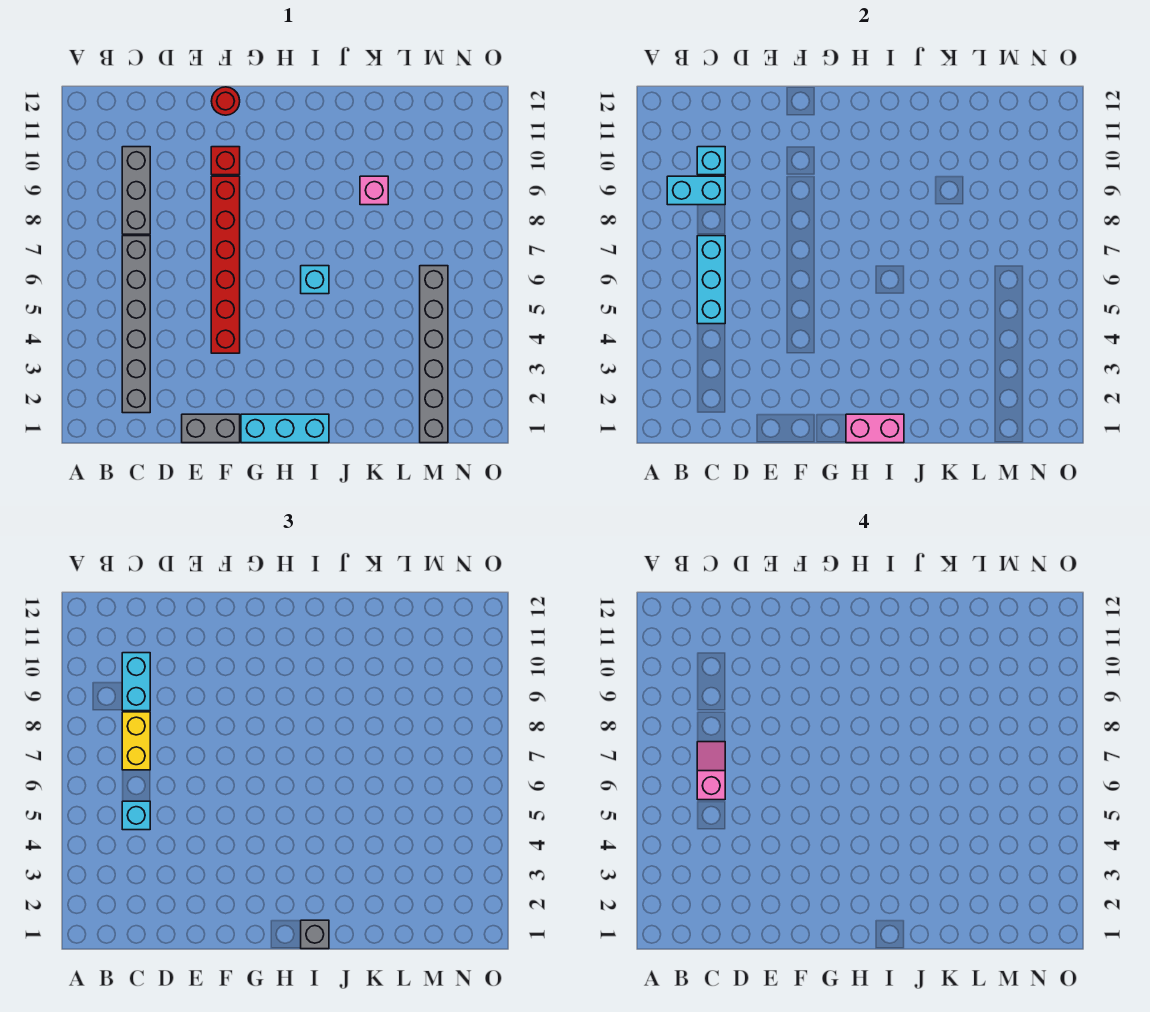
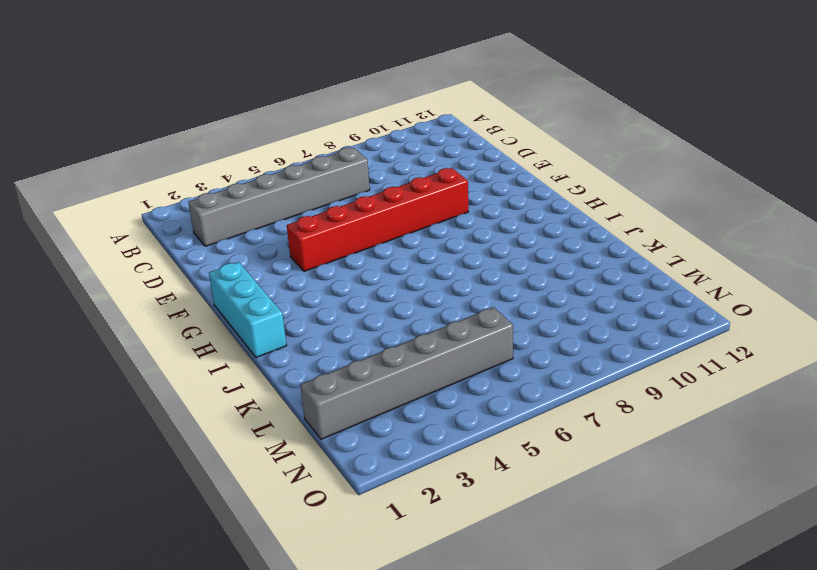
none -> grey 1x3 brick [122,147,150,234]
none -> grey 1x2 brick [182,414,240,443]
none -> red 1x1 brick [211,147,240,175]

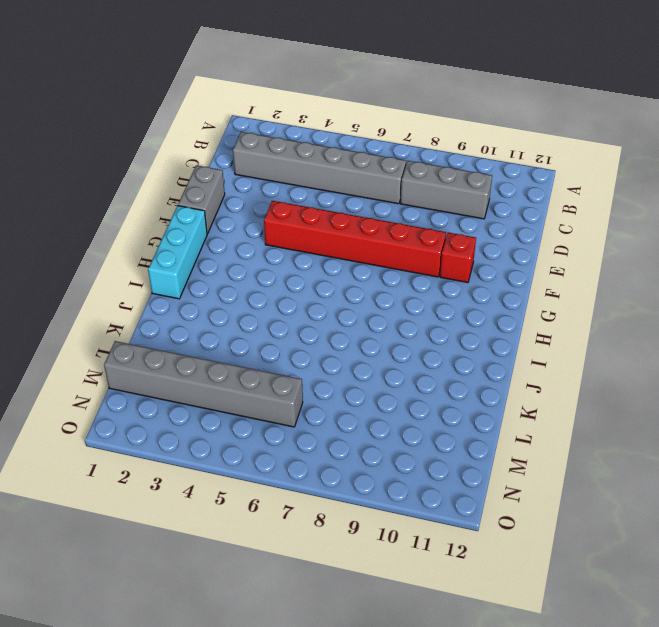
none -> red 1x1 round brick [211,87,240,115]
none -> cyan 1x1 brick [301,266,329,294]
none -> pink 1x1 brick [360,176,388,205]

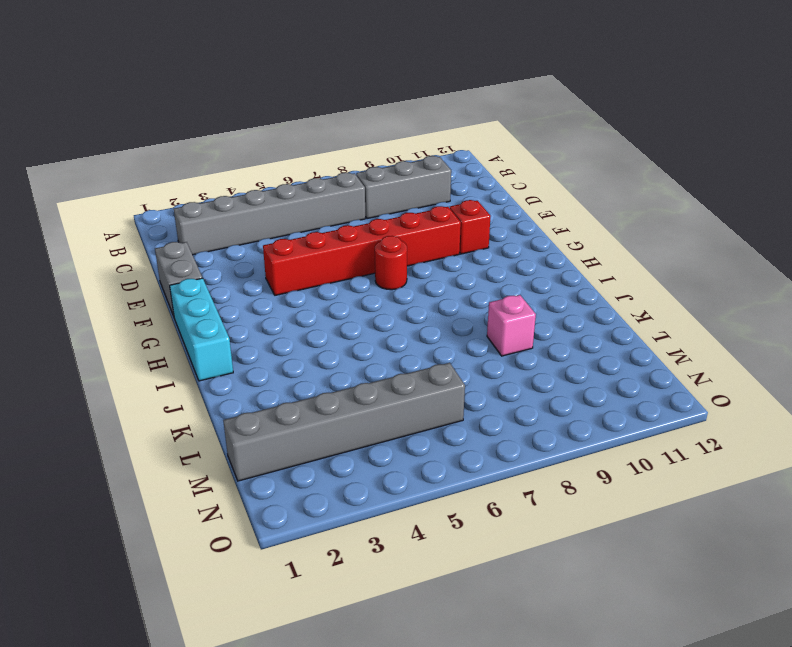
red 1x1 round brick [375,236,407,290] -> red 1x1 round brick moved to [211,87,240,115]
none -> cyan 1x1 brick [301,266,329,294]
none -> cyan 1x2 brick [667,176,725,205]
none -> cyan 1x3 brick [697,236,725,324]

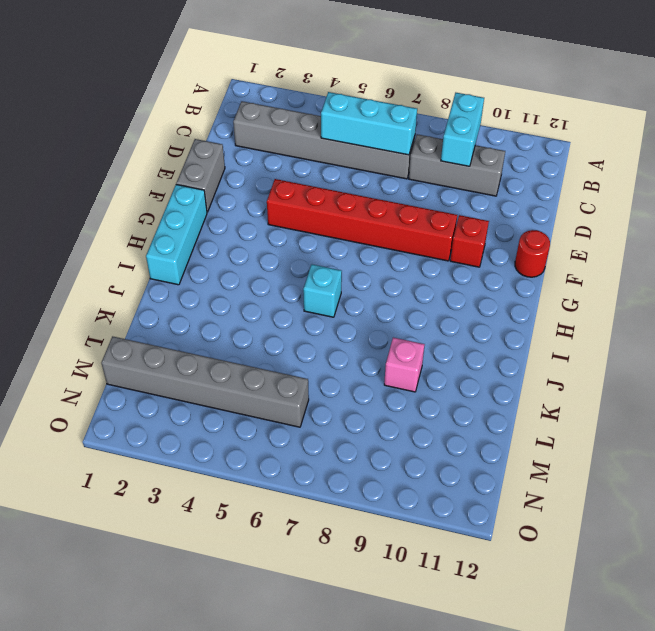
none -> cyan 1x1 brick [697,147,725,175]
none -> pink 1x2 brick [846,414,904,443]
none -> cyan 1x1 brick [122,801,150,830]

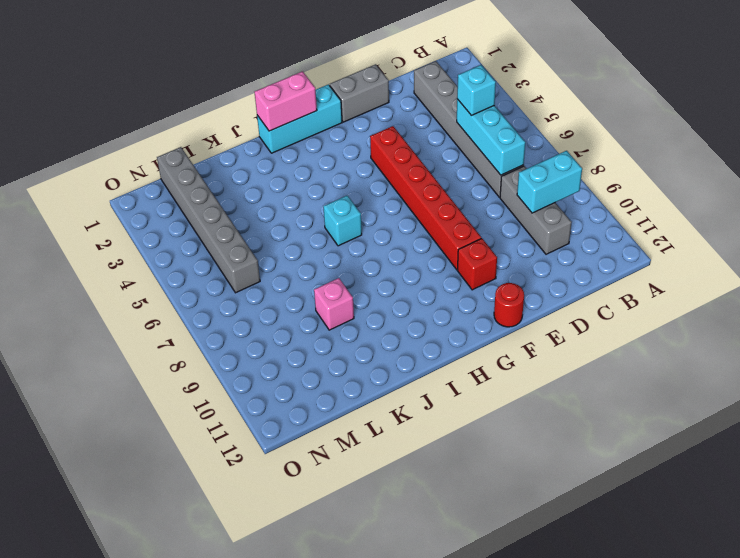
none -> cyan 1x1 brick [697,147,725,175]
none -> yellow 1x2 brick [122,712,150,770]
none -> cyan 1x2 brick [122,653,150,711]

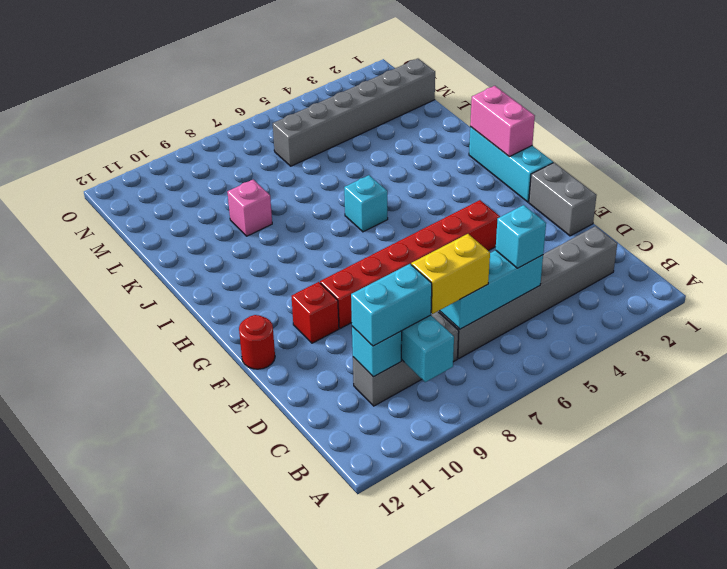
none -> grey 1x1 brick [301,920,329,949]
none -> pink 1x2 slope [697,742,725,800]

